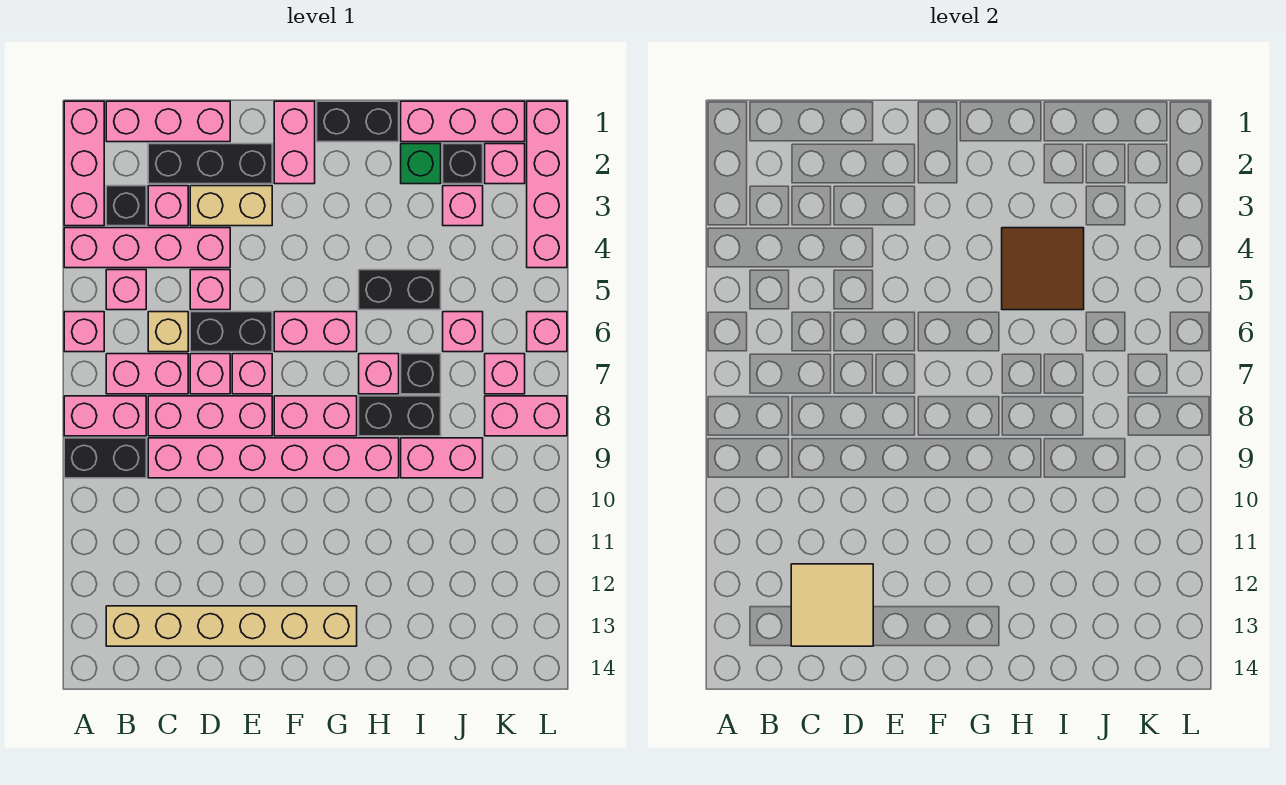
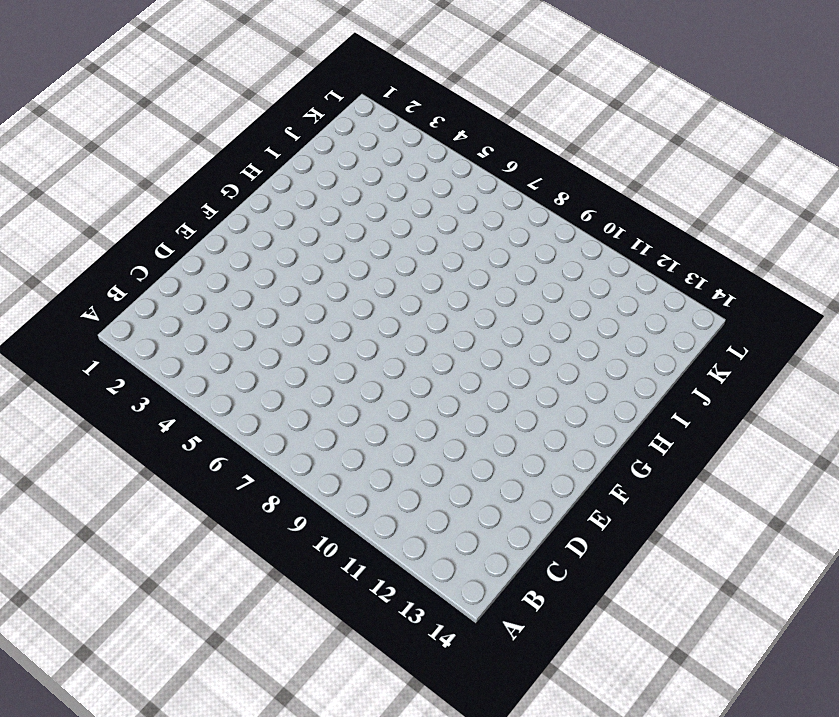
none -> pink 1x3 brick [64,101,104,226]
none -> pink 1x4 brick [64,228,230,268]
none -> pink 1x1 brick [64,312,104,352]
none -> pink 1x2 brick [64,396,146,436]

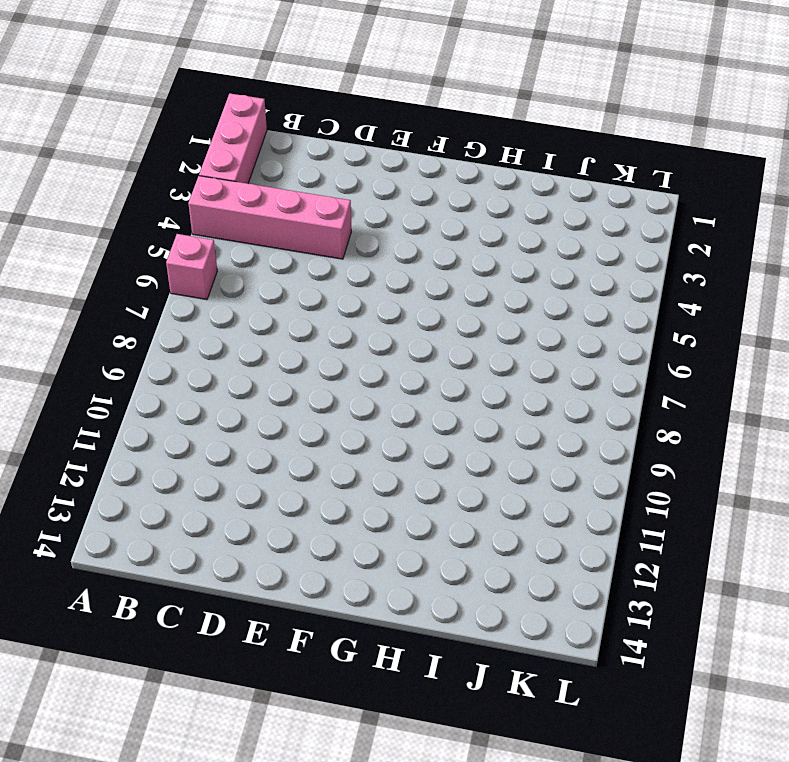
none -> pink 1x2 brick [64,396,146,436]
none -> black 1x2 brick [64,438,146,478]
none -> pink 1x3 brick [106,101,230,142]
none -> black 1x1 brick [106,186,146,226]

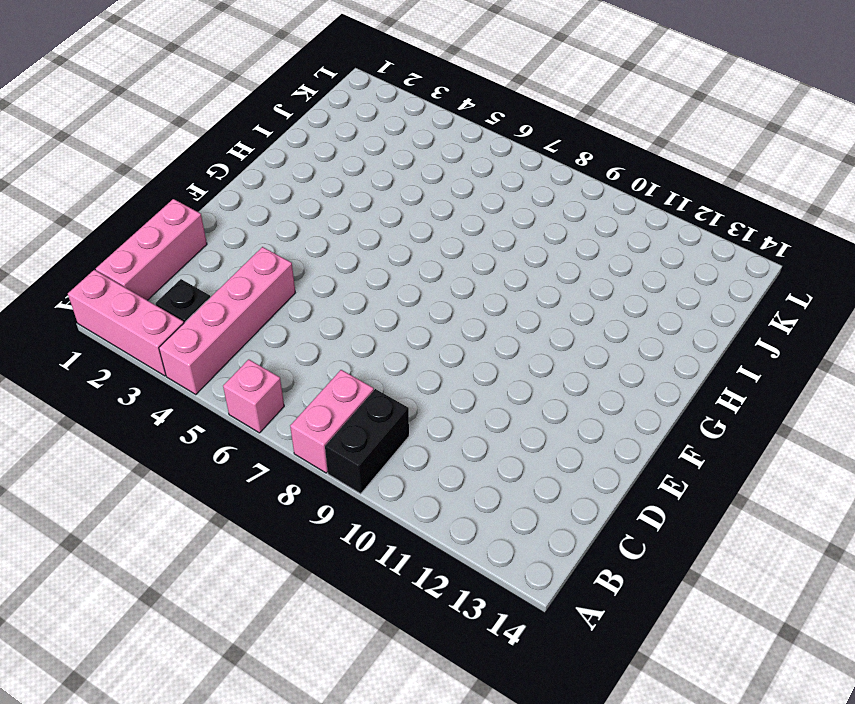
none -> pink 1x1 brick [106,270,146,310]
none -> pink 1x2 brick [106,354,188,394]
none -> tan 1x6 brick [106,606,357,646]
none -> black 1x3 brick [148,144,272,184]

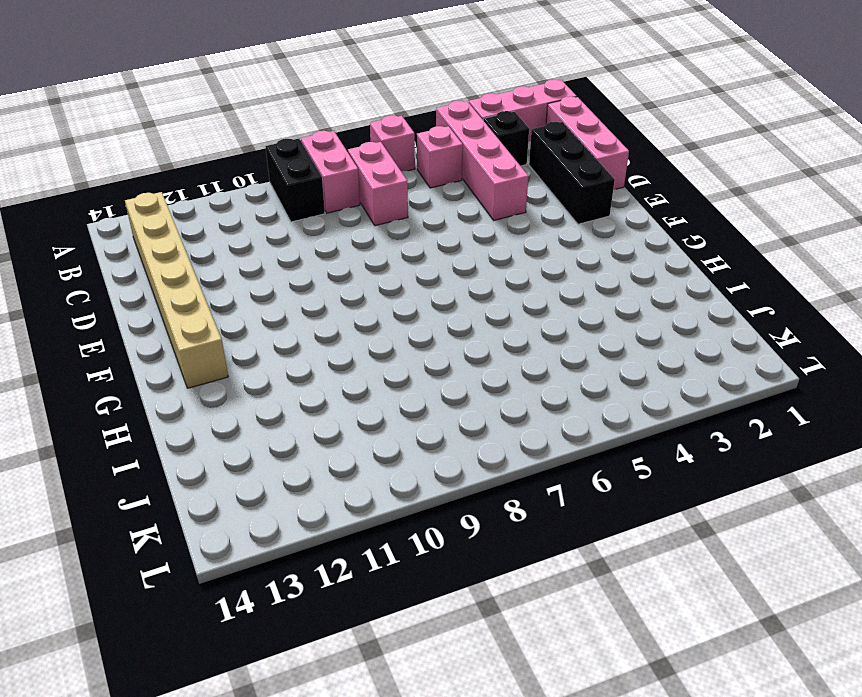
none -> pink 1x1 brick [148,186,188,226]
none -> tan 1x1 brick [148,312,188,352]
none -> pink 1x3 brick [148,396,272,436]
none -> pink 1x6 brick [148,438,399,478]

